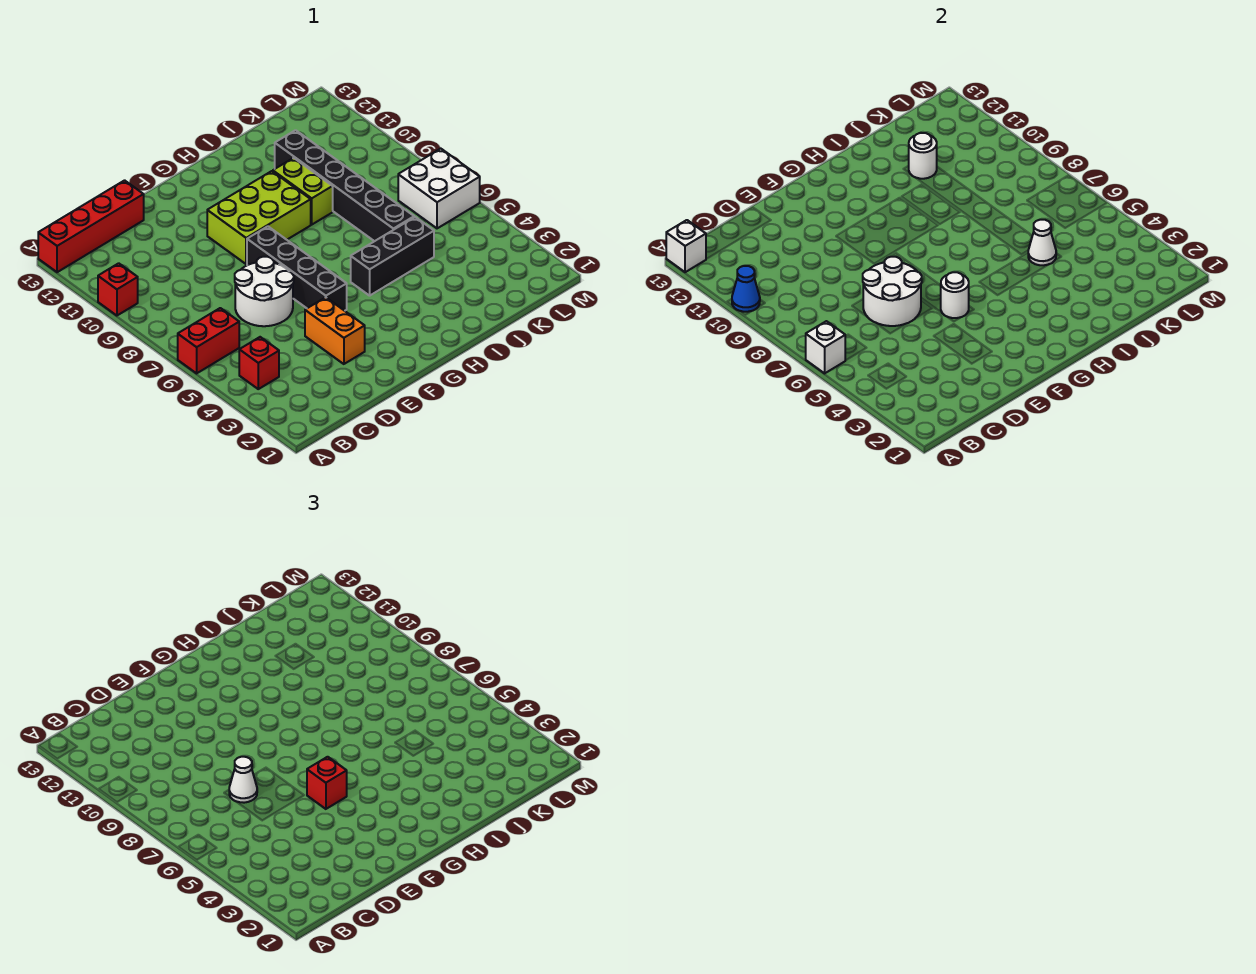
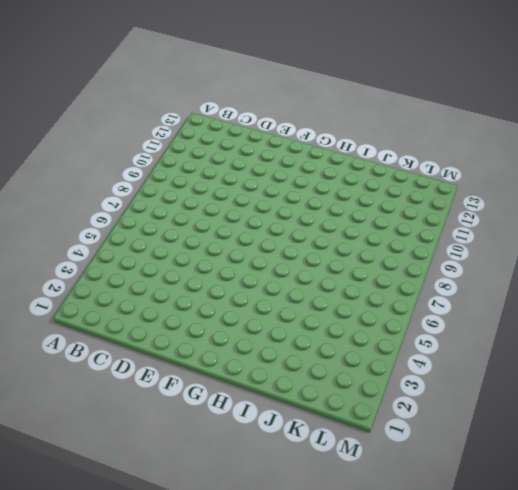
none -> red 1x2 brick [178,308,239,373]
none -> red 1x1 brick [98,263,138,316]
none -> red 1x4 brick [38,180,144,272]

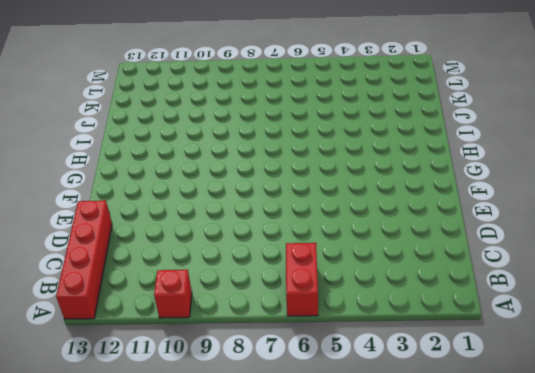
none -> red 1x1 brick [239,337,279,389]
none -> white 2x2 round brick [235,257,294,326]
none -> orange 1x2 brick [305,297,365,364]

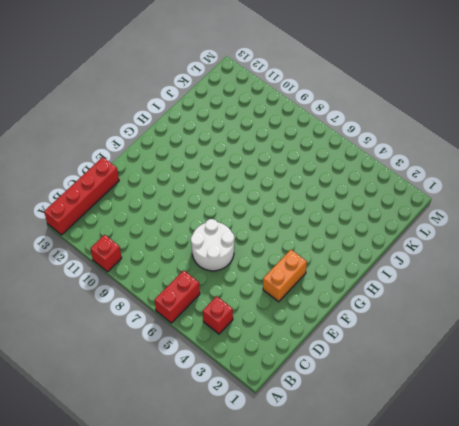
orange 1x2 brick [263,250,307,302] -> orange 1x2 brick turned to [305,297,365,364]
none -> black 1x4 brick [247,226,347,311]
none -> lime 2x3 brick [207,171,311,264]
none -> black 1x3 brick [351,217,434,296]

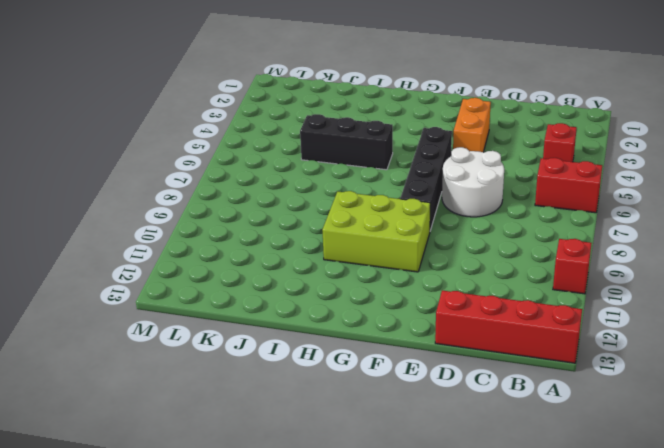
none -> lime 1x2 brick [273,158,333,224]
none -> black 1x6 brick [275,130,414,241]
none -> white 2x2 brick [398,149,480,228]

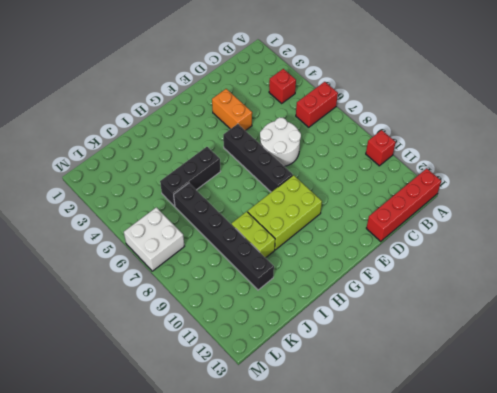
none -> white 1x1 brick [806,321,845,373]
none -> blue 1x1 cone [732,266,760,312]
none -> white 1x1 brick [666,220,706,272]

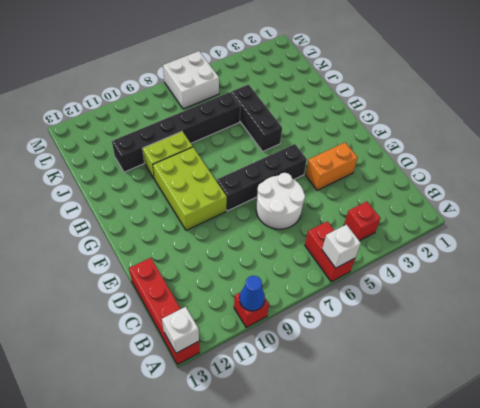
none -> white 2x2 round brick [863,257,922,326]
none -> white 1x1 round brick [941,272,969,318]
none -> white 1x1 cone [1028,220,1056,265]

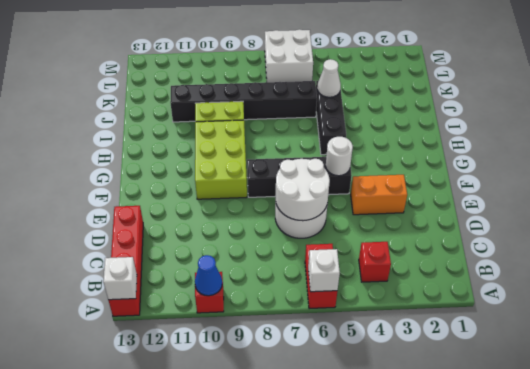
none -> white 1x1 round brick [909,133,937,179]
none -> white 1x1 cone [229,757,257,803]
none -> red 1x1 brick [307,757,347,809]

